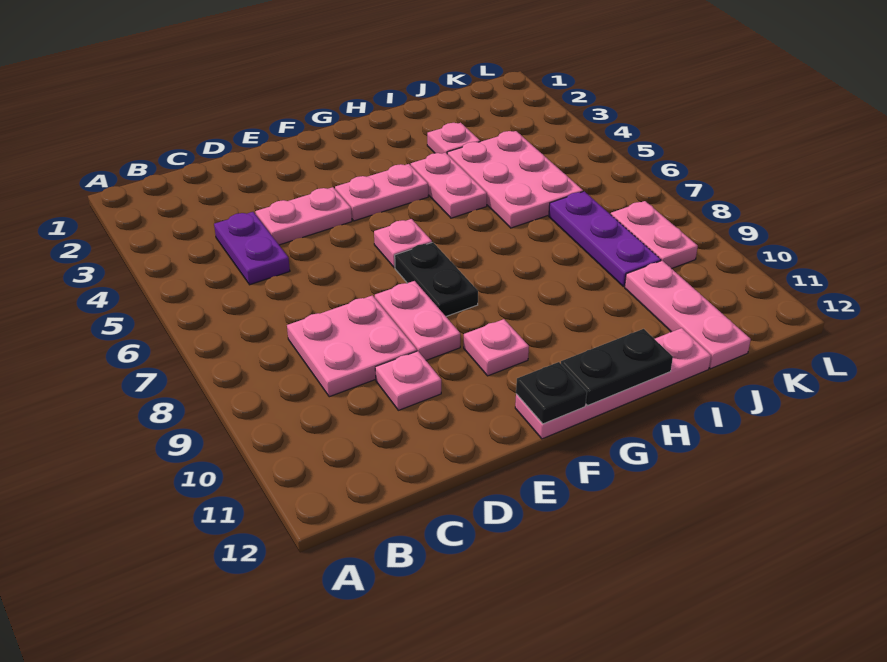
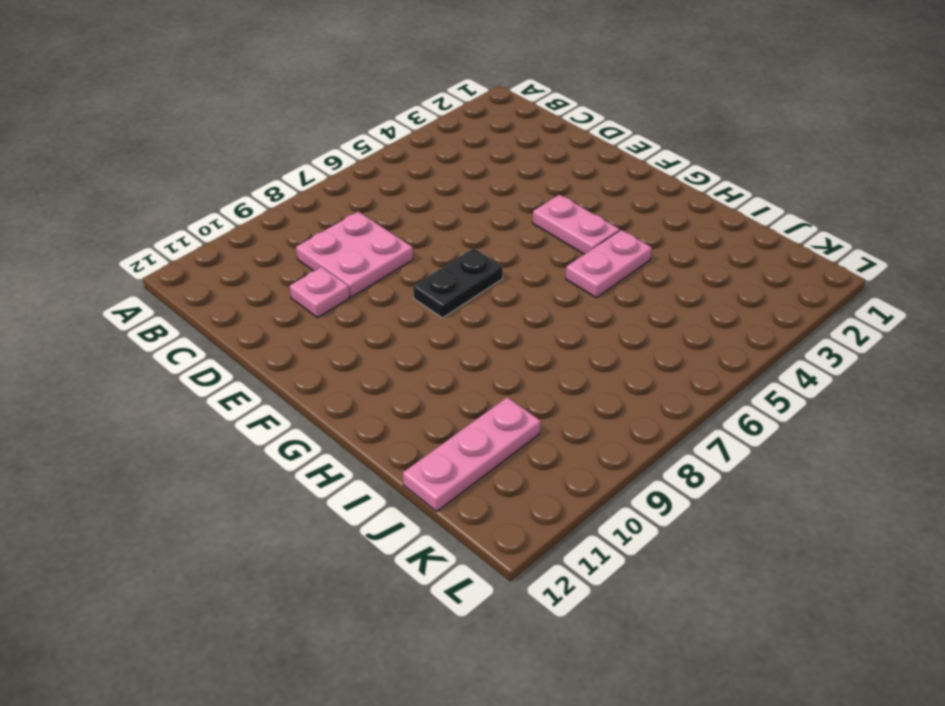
none -> purple 1x2 plate [214,212,290,285]
none -> pink 1x2 plate [255,187,352,245]
none -> pink 1x2 plate [375,281,460,360]

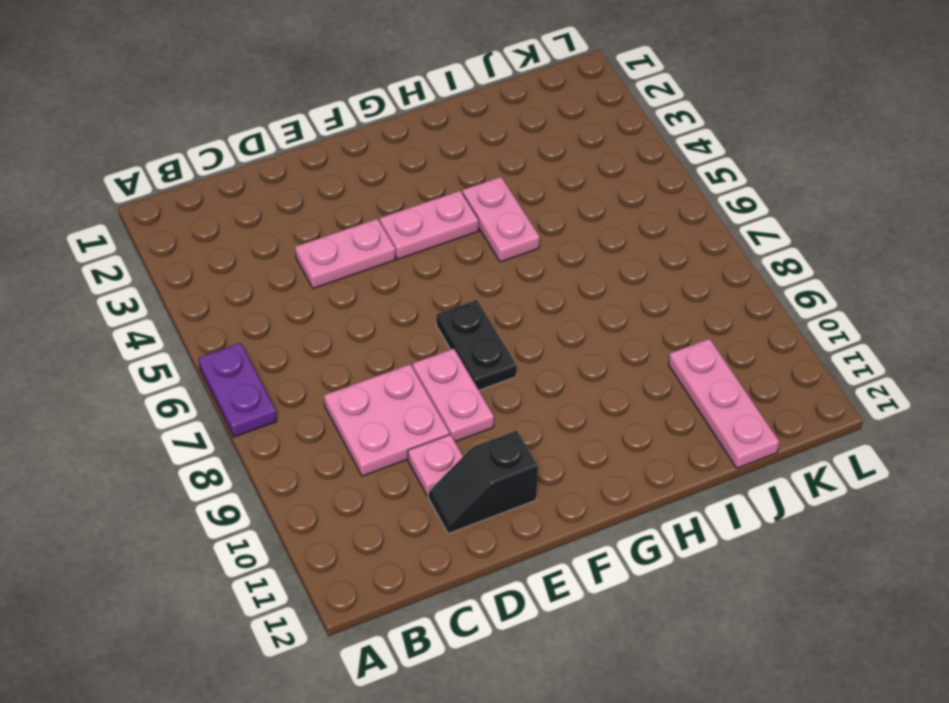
purple 1x2 plate [198,343,277,437] -> purple 1x2 plate moved to [214,212,290,285]
black 1x2 slope [428,431,538,534] -> none
none -> pink 1x1 plate [374,219,432,268]
none -> pink 1x1 plate [464,319,529,376]
none -> pink 1x4 plate [515,328,711,439]

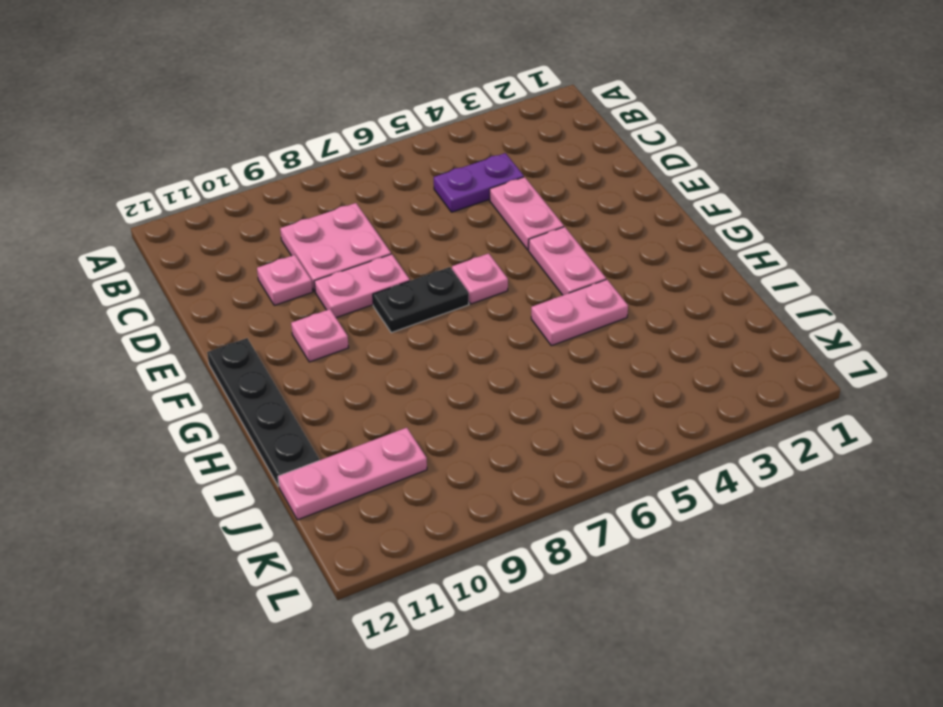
black 1x4 plate [207,338,319,486] -> pink 1x4 plate [515,328,711,439]
none -> pink 1x1 plate [427,123,480,154]
none -> pink 2x3 plate [447,131,583,228]
none -> purple 1x3 plate [549,191,661,287]

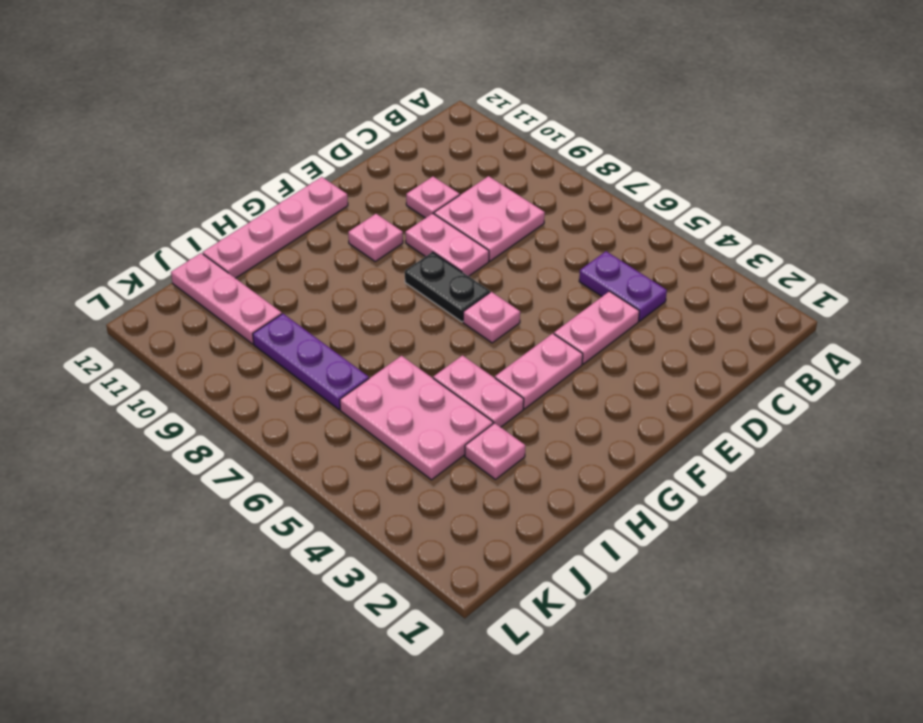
none -> pink 1x2 plate [611,201,698,269]
none -> black 1x1 plate [516,362,587,424]
none -> black 1x2 plate [561,329,673,405]

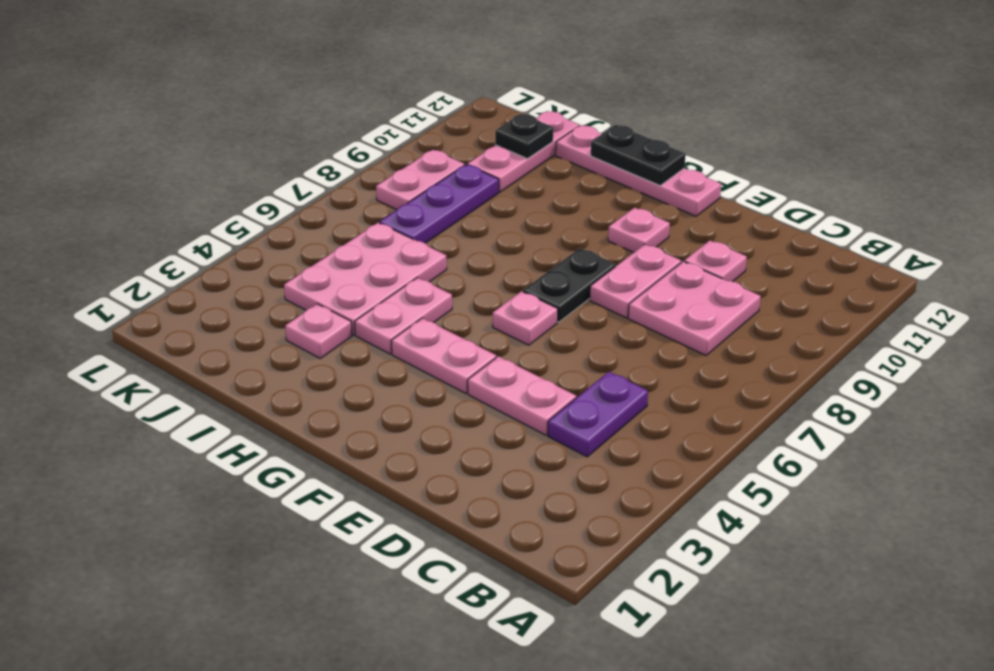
black 1x1 plate [495,114,553,159] -> black 1x1 plate moved to [516,362,587,424]

